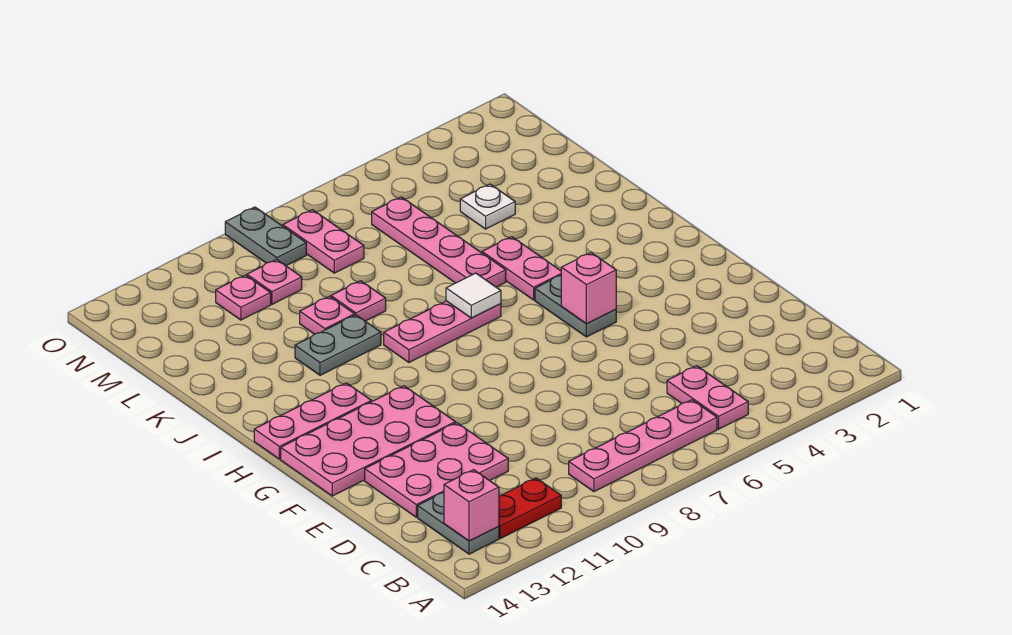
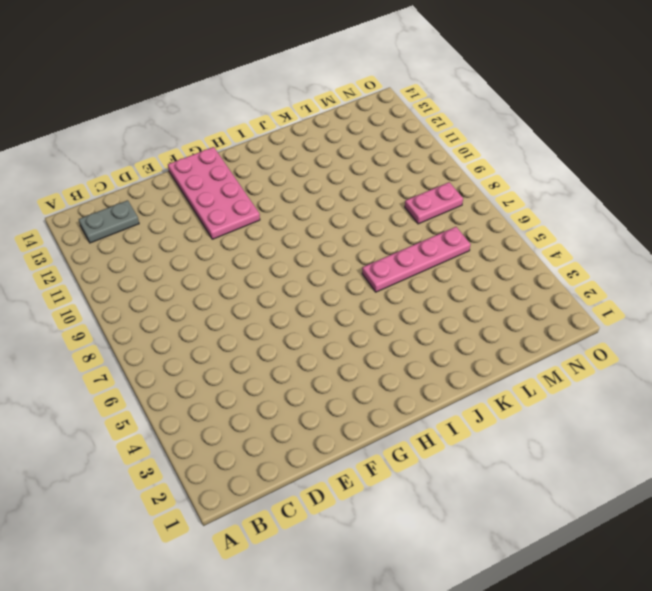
none -> pink 1x2 plate [667,366,748,429]
none -> pink 1x4 plate [569,400,717,492]
none -> red 1x2 plate [499,478,561,538]

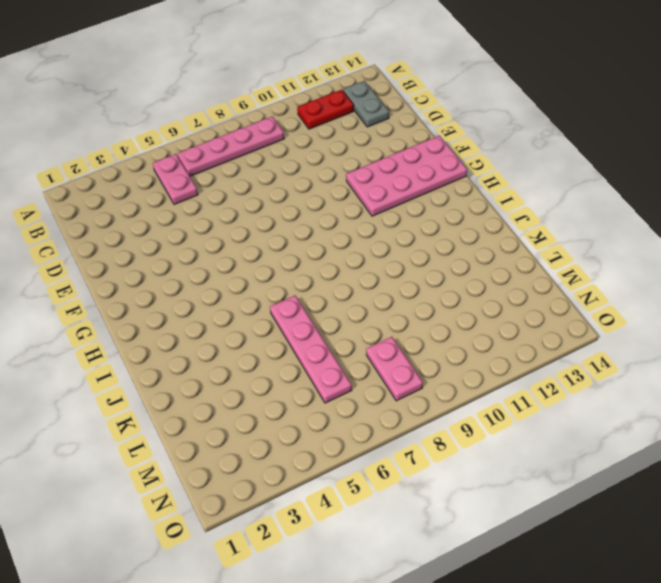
none -> pink 2x3 plate [365,423,508,517]
none -> grey 1x2 plate [535,276,616,337]
none -> pink 1x3 plate [254,383,371,459]

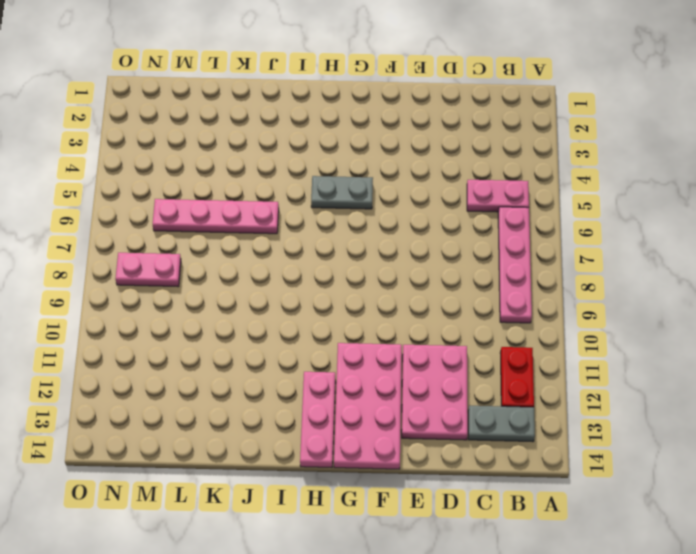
none -> pink 1x2 plate [482,237,561,300]
none -> pink 1x3 plate [384,301,501,362]
none -> grey 1x2 plate [295,315,381,375]

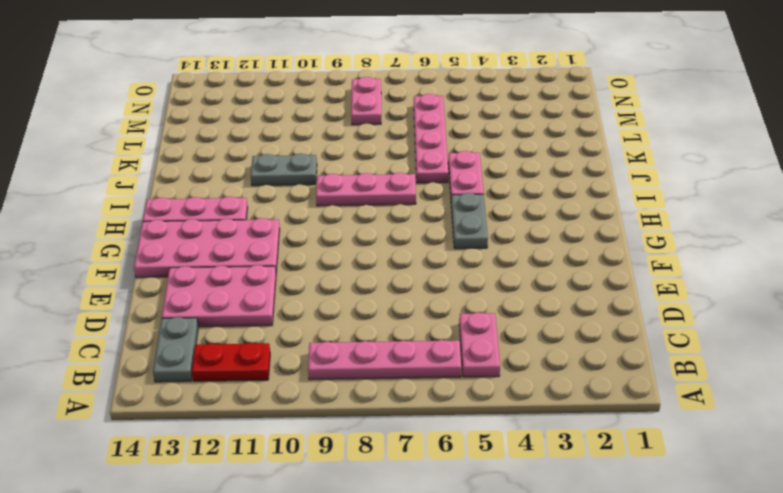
none -> pink 1x1 plate [331,281,386,321]
none -> pink 1x1 plate [300,296,355,334]
none -> white 1x1 plate [460,184,515,229]

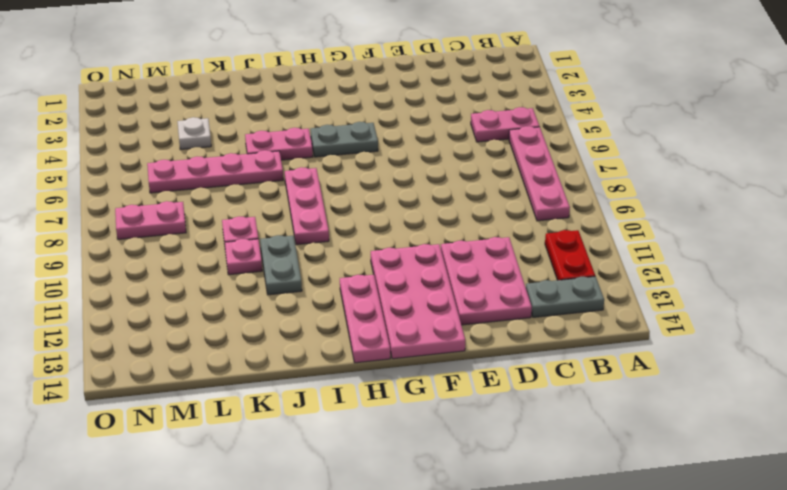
none -> pink 1x1 plate [247,259,302,304]
none -> pink 1x1 plate [216,275,271,320]
none -> grey 1x2 plate [225,207,306,266]

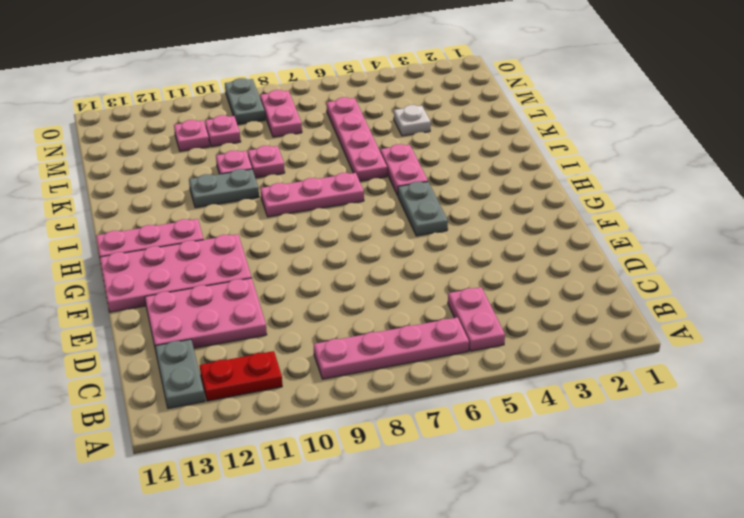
none -> pink 1x1 brick [444,470,499,541]
none -> pink 1x1 brick [561,253,616,324]
none -> white 1x1 tile [446,273,501,318]

